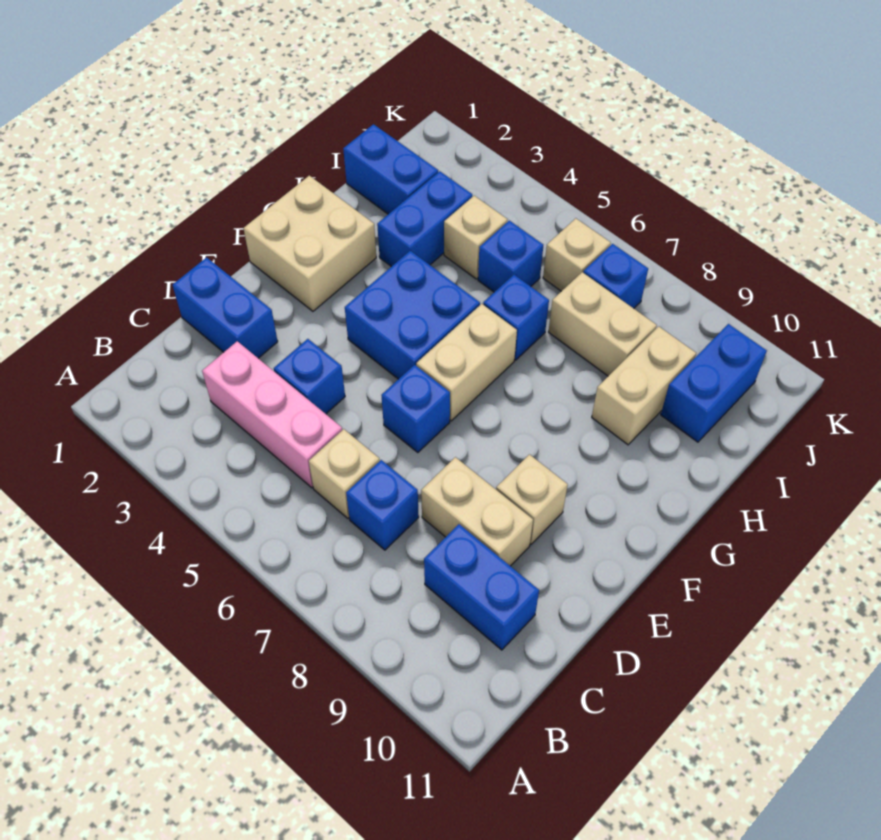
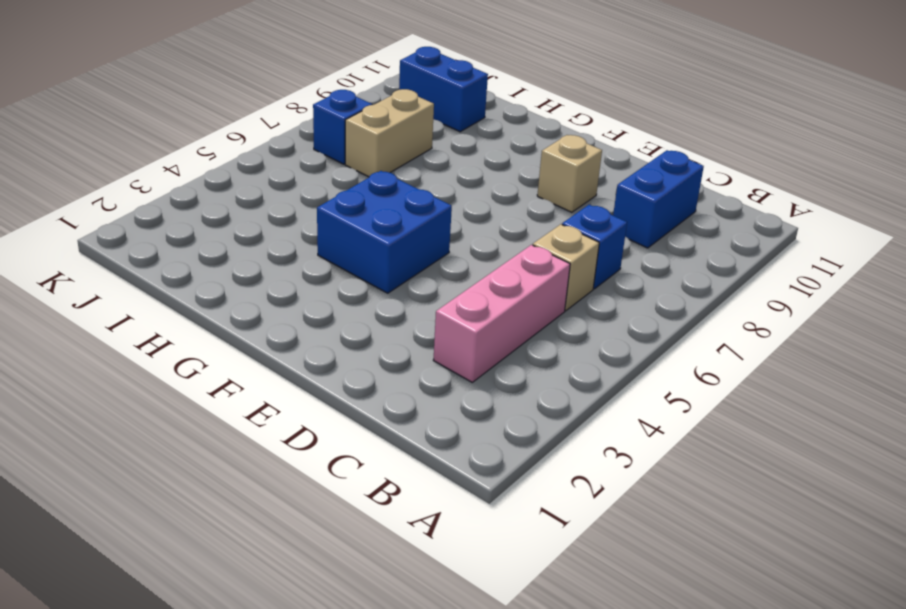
none -> blue 1x2 brick [173,258,278,358]
none -> blue 1x1 brick [274,339,345,414]
none -> tan 1x2 brick [421,457,533,566]

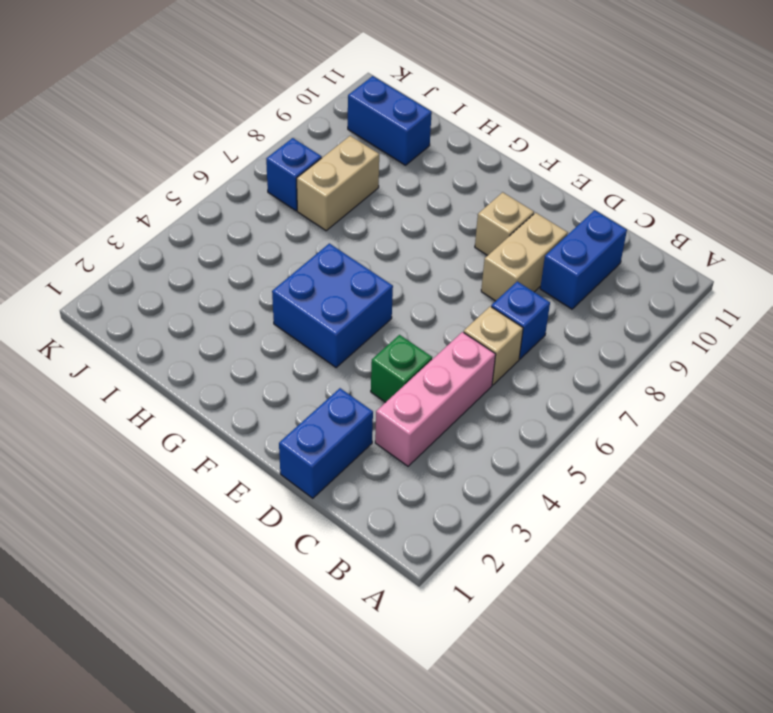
green 1x1 brick [371,335,432,402] -> blue 1x1 brick [274,339,345,414]
none -> blue 1x1 brick [381,365,450,452]
none -> tan 2x2 brick [243,176,376,311]
none -> tan 1x2 brick [416,304,517,421]

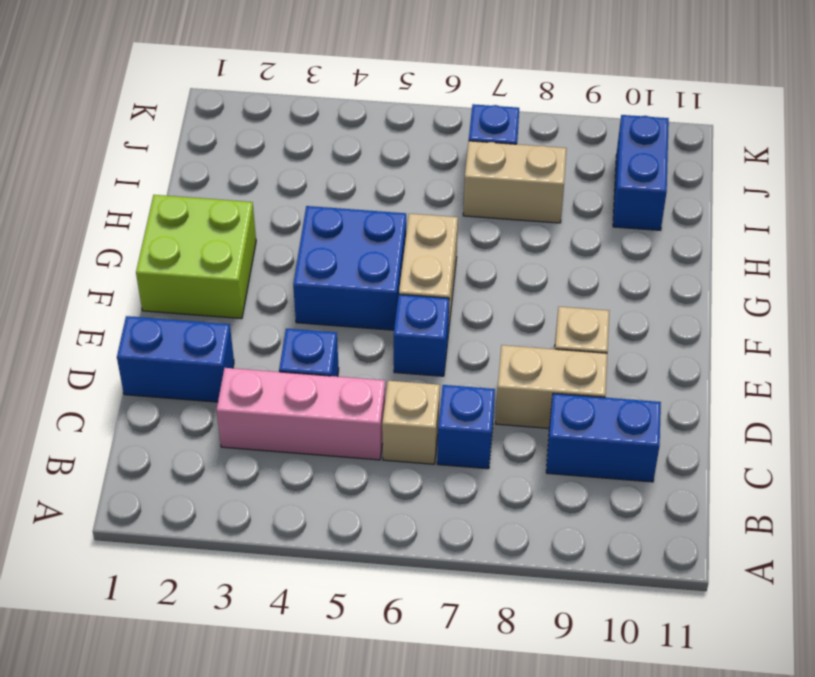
lime 2x2 brick [136,195,256,319] -> tan 2x2 brick [243,176,376,311]
none -> blue 1x2 brick [377,171,472,267]
none -> blue 1x1 brick [483,275,549,360]
none -> tan 1x2 brick [592,326,696,445]

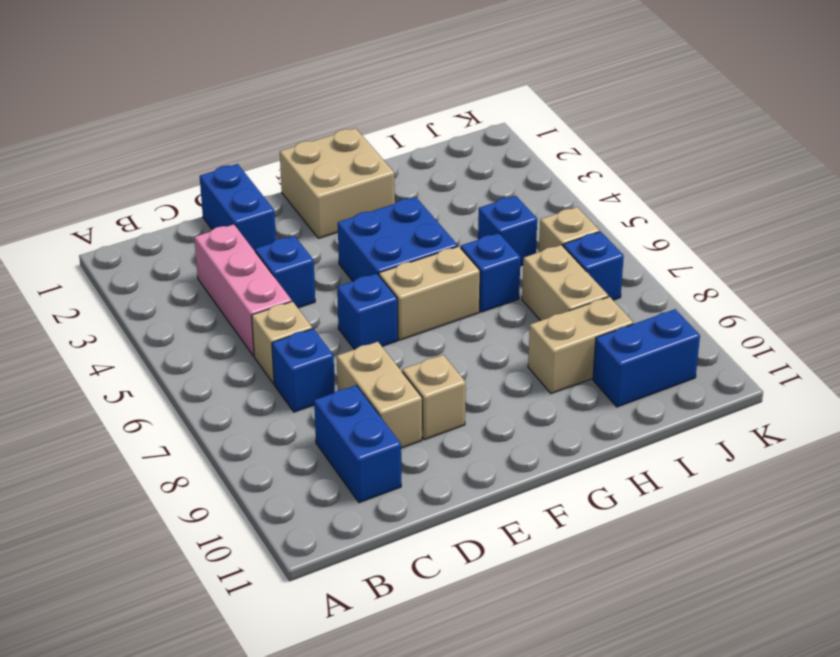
none -> blue 1x2 brick [377,171,472,267]
none -> blue 1x2 brick [343,124,438,214]
none -> tan 1x1 brick [444,196,508,279]

